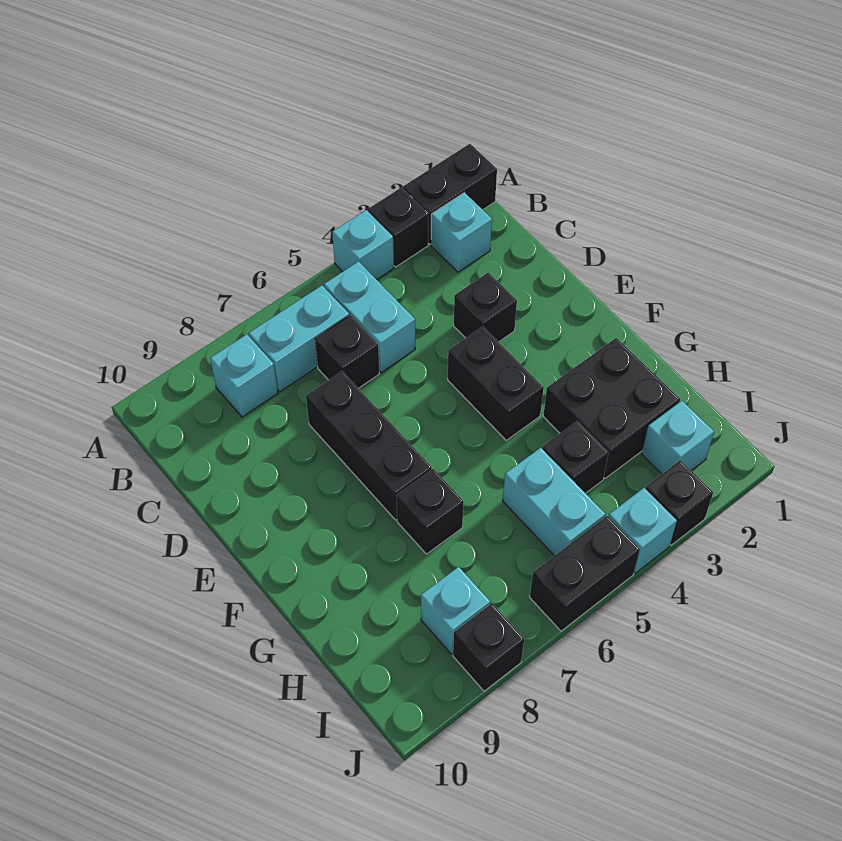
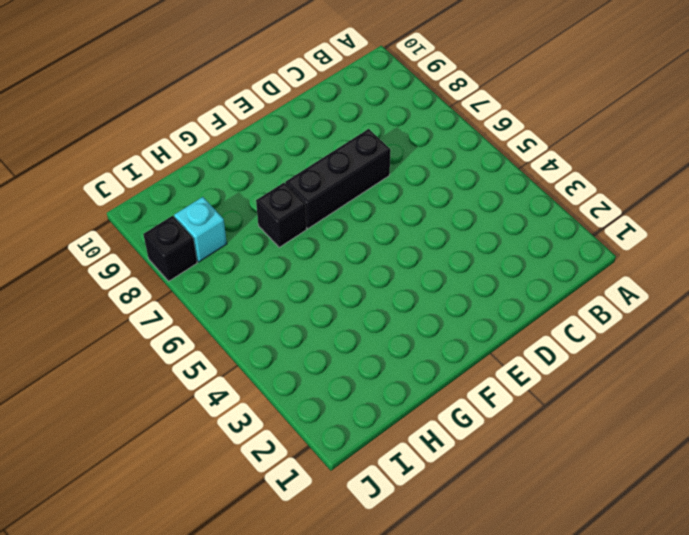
none -> black 1x2 brick [403,144,497,244]
none -> black 1x1 brick [368,188,428,267]
none -> cyan 1x1 brick [332,210,394,280]

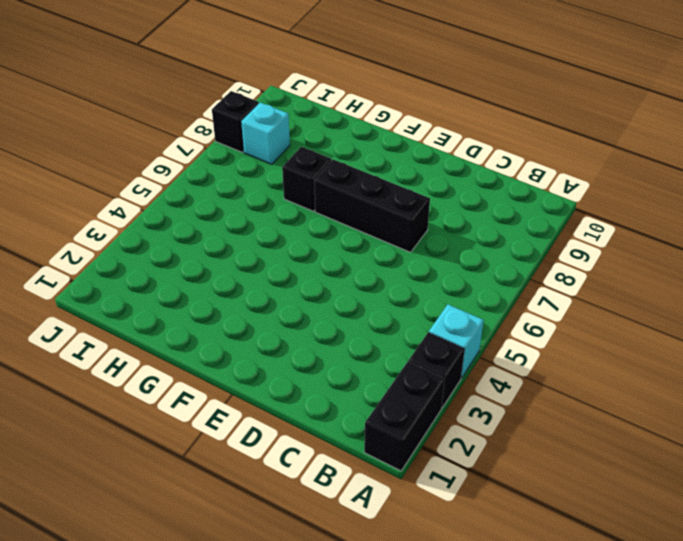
none -> cyan 1x1 brick [431,193,492,272]
none -> cyan 1x2 brick [324,262,415,373]
none -> cyan 1x2 brick [249,286,349,392]

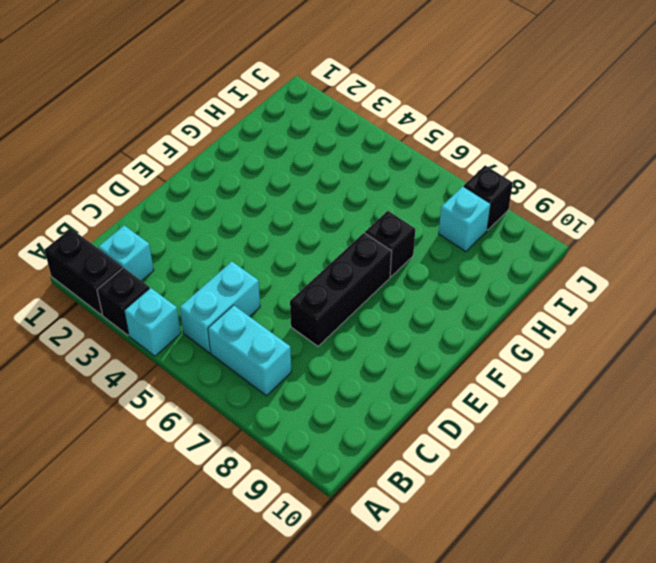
none -> cyan 1x1 brick [210,334,278,417]
none -> black 1x1 brick [315,315,379,388]
none -> black 1x1 brick [454,272,517,342]

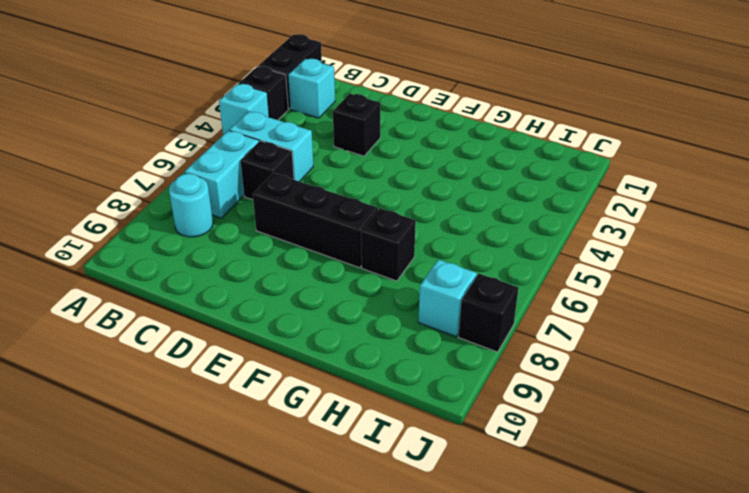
cyan 1x1 round brick [169,174,213,237] -> cyan 1x1 brick [210,334,278,417]
none -> black 1x2 brick [448,327,544,440]
none -> black 2x2 brick [543,338,680,478]
none -> black 1x1 brick [542,421,609,493]

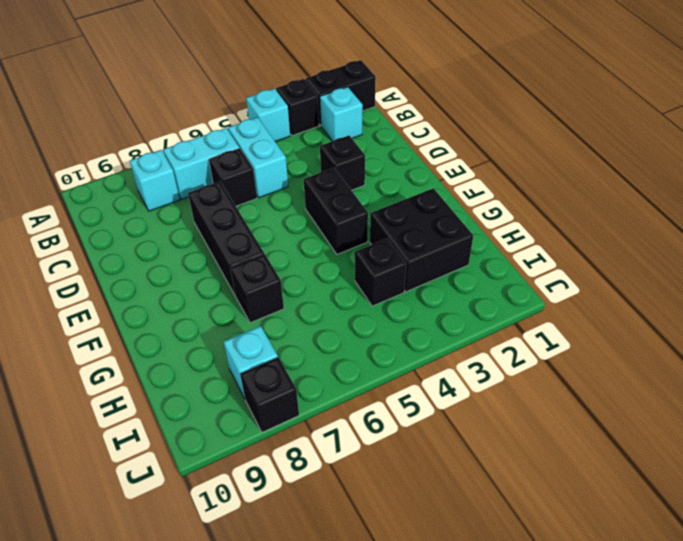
none -> cyan 1x2 brick [503,448,605,556]
none -> cyan 1x1 brick [642,401,714,474]
none -> black 1x1 brick [645,460,713,545]

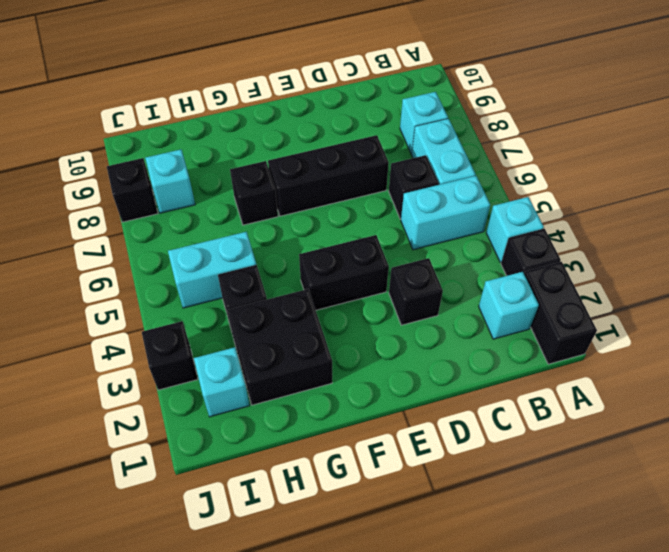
none -> cyan 1x1 brick [609,488,677,573]
none -> black 1x2 brick [530,516,640,631]

